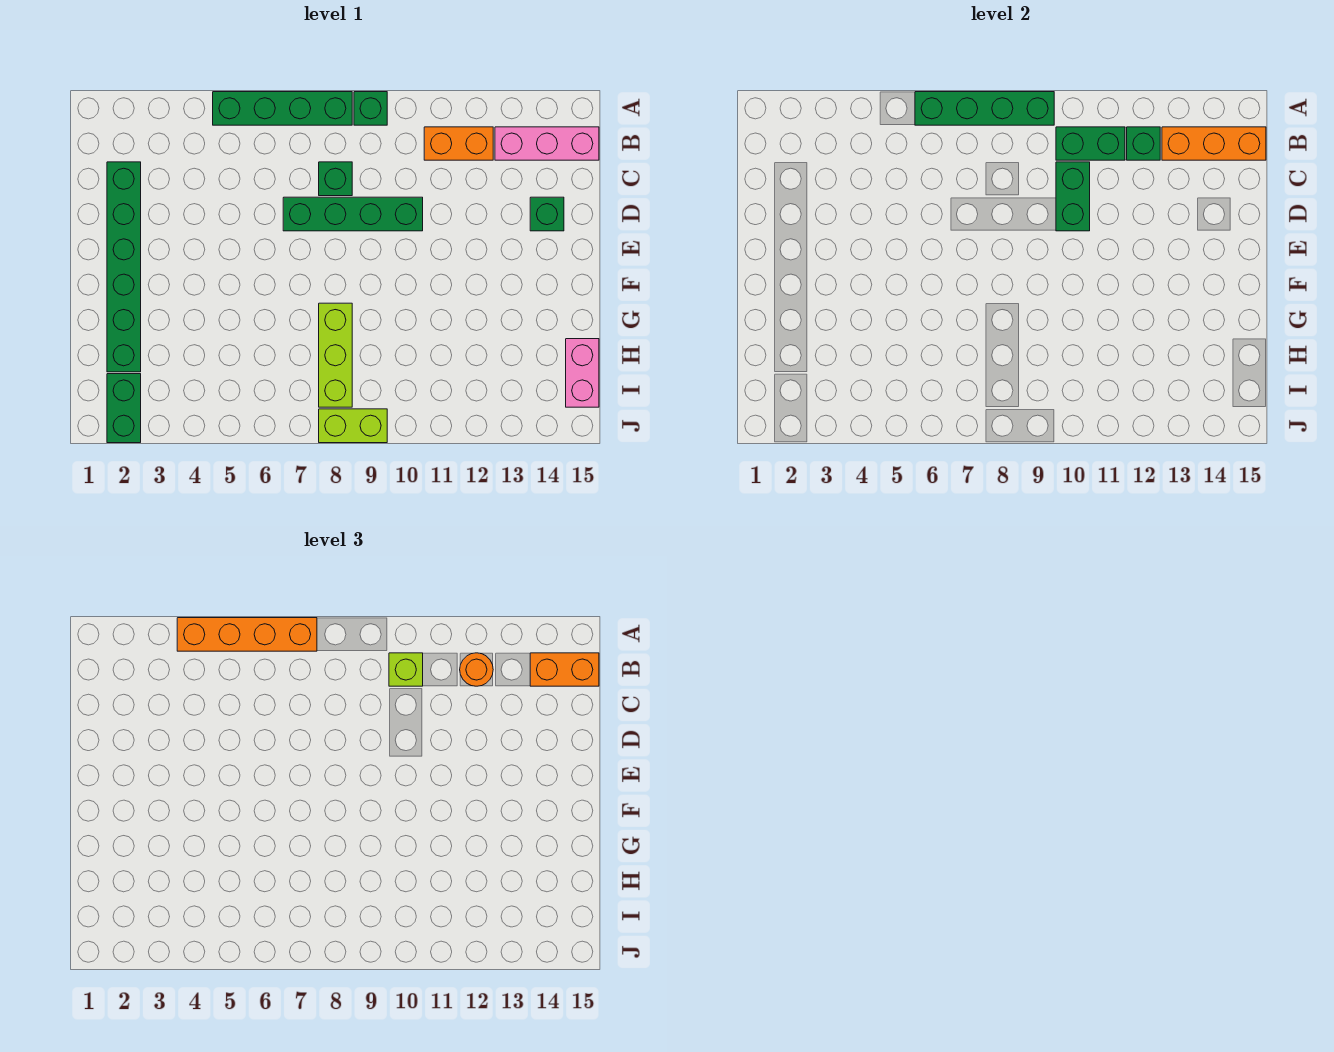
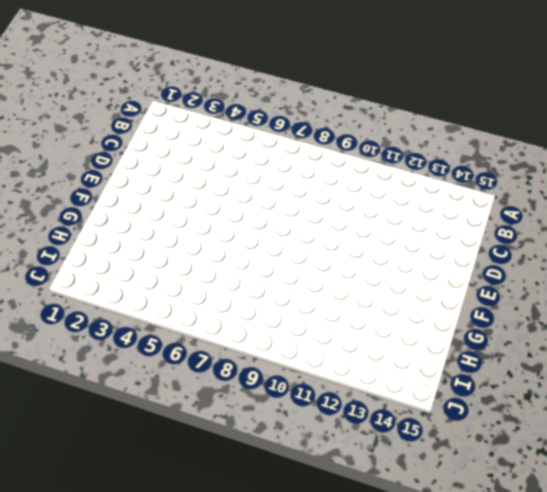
none -> green 1x4 brick [213,92,352,125]
none -> green 1x1 brick [354,92,387,125]
none -> orange 1x2 brick [424,127,493,160]

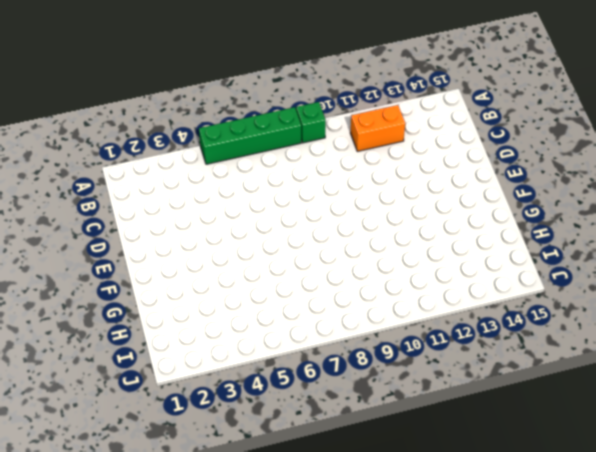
none -> pink 1x3 brick [495,127,599,160]
none -> green 1x6 brick [107,162,141,372]
none -> green 1x1 brick [319,162,352,196]

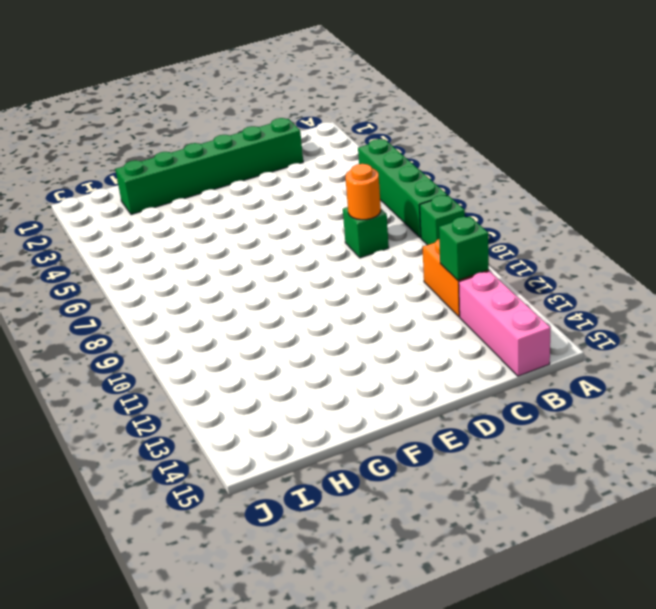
orange 1x1 round brick [345,164,381,220] -> orange 1x1 round brick moved to [460,653,493,686]
none -> green 1x4 brick [283,197,423,231]
none -> green 1x1 brick [530,197,564,231]
none -> lime 1x3 brick [319,303,352,407]

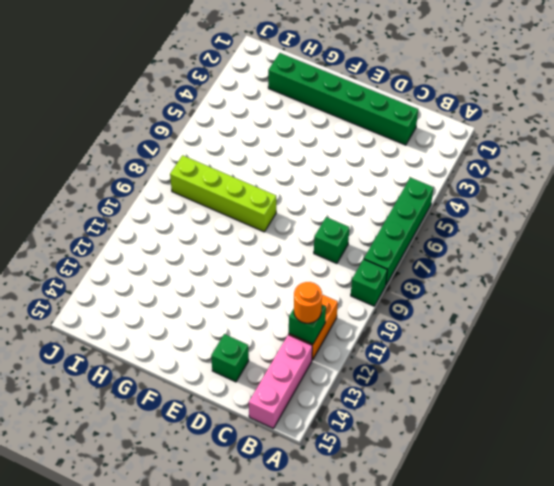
lime 1x4 brick [170,155,276,232] -> lime 1x3 brick [319,303,352,407]
none -> green 1x4 brick [283,197,423,231]
none -> pink 1x2 brick [566,339,599,407]
none -> green 1x2 brick [107,374,141,443]

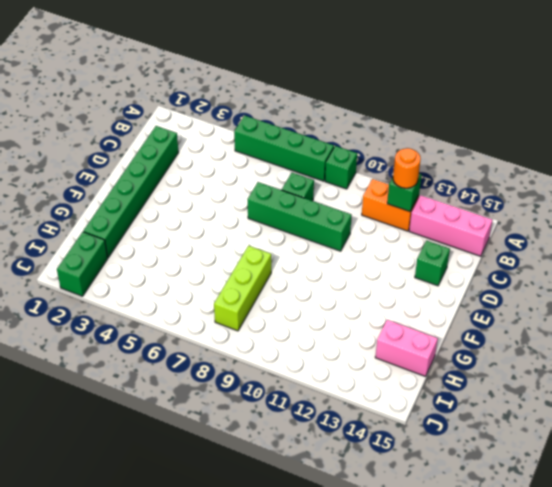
pink 1x2 brick [375,320,438,376] -> pink 1x2 brick turned to [566,339,599,407]
none -> lime 1x2 brick [319,409,387,443]
none -> green 1x4 brick [915,92,1054,125]
none -> green 1x2 brick [1056,127,1125,160]

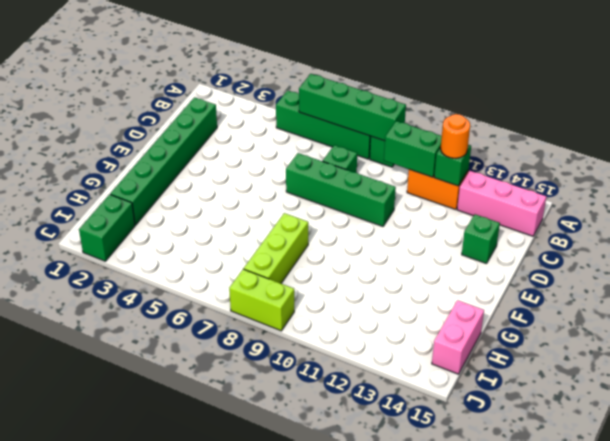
none -> orange 1x3 brick [1162,127,1266,160]
none -> green 1x2 brick [1056,162,1090,231]
none -> orange 1x4 brick [177,618,317,651]

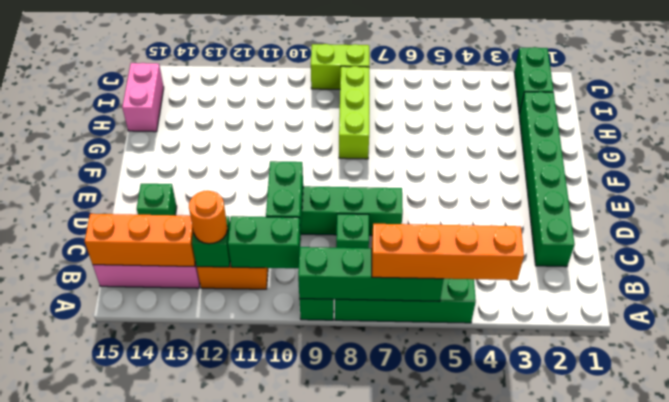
none -> lime 1x1 brick [389,653,423,686]
none -> orange 1x2 brick [530,653,599,686]

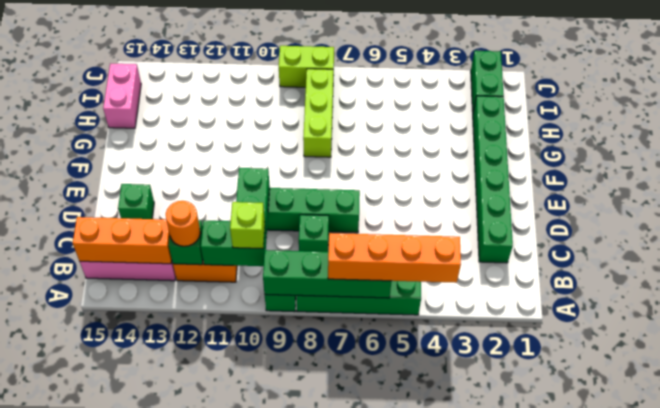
none -> orange 1x2 brick [530,653,599,686]

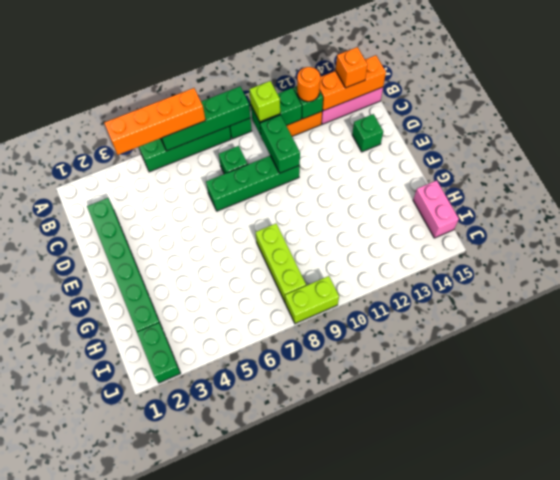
orange 1x1 brick [336,47,368,88] -> orange 1x2 brick [530,653,599,686]

